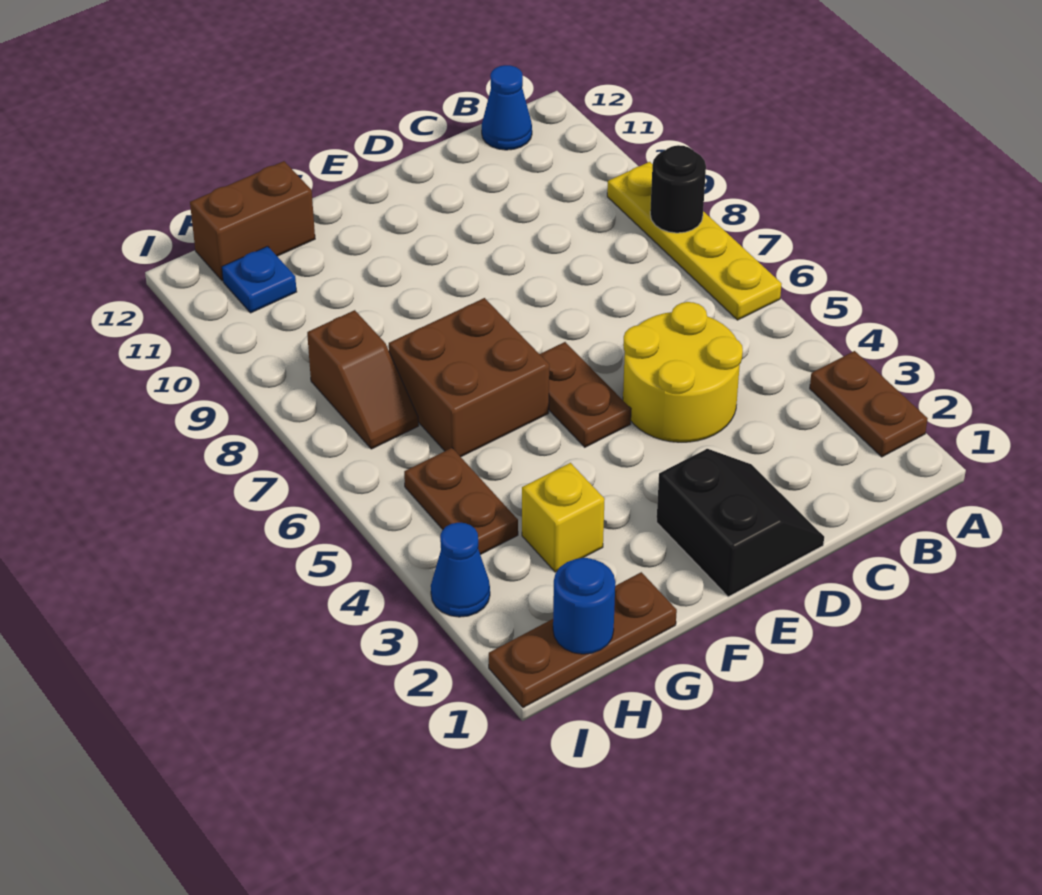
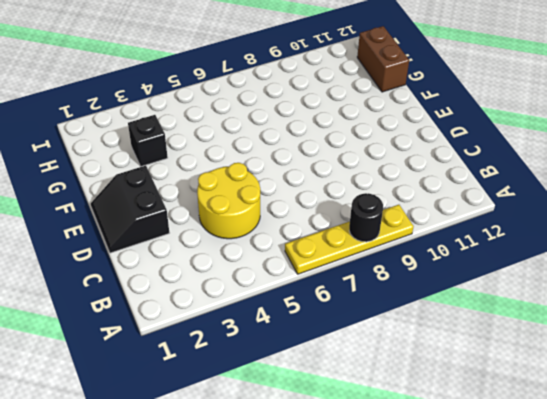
black 2x2 slope [91,165,169,253] -> black 2x2 slope turned to [657,449,824,597]
black 1x1 brick [128,115,168,167] -> yellow 1x1 brick [522,463,605,572]
none -> brown 1x2 plate [810,351,928,457]
none -> blue 1x1 cone [482,65,532,150]
none -> brown 1x2 plate [540,342,631,447]

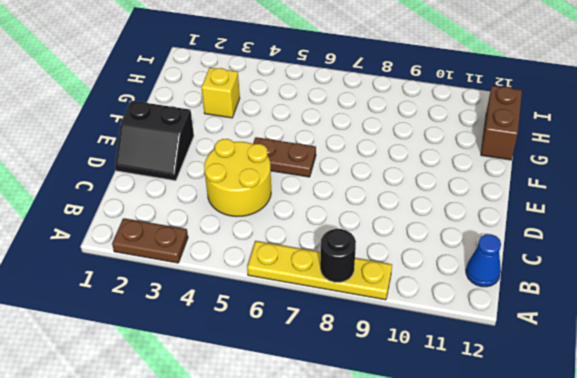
none -> brown 2x2 brick [389,298,549,457]
none -> brown 1x3 plate [489,572,677,708]
none -> brown 1x2 plate [404,448,518,555]

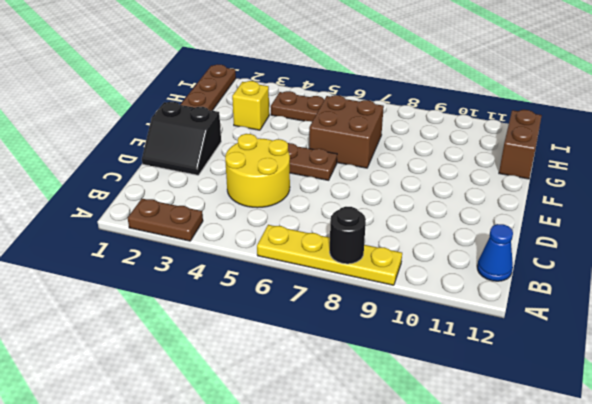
none -> brown 1x2 slope [307,310,419,449]
none -> blue 1x1 plate [222,246,297,313]
none -> blue 1x1 cone [431,523,490,617]

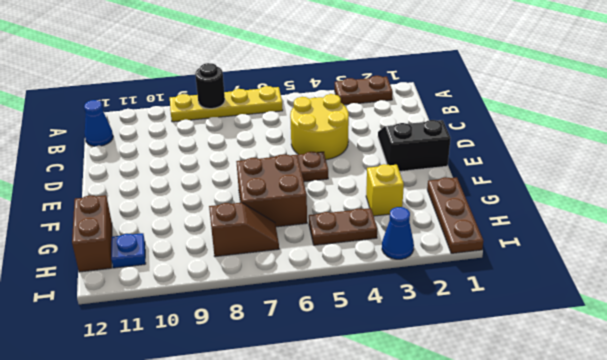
none -> blue 1x1 round brick [553,558,615,654]

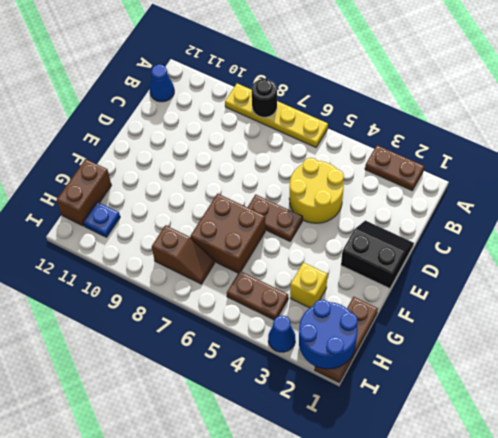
blue 2x2 round brick [299,299,358,369] -> blue 1x1 round brick [553,558,615,654]

